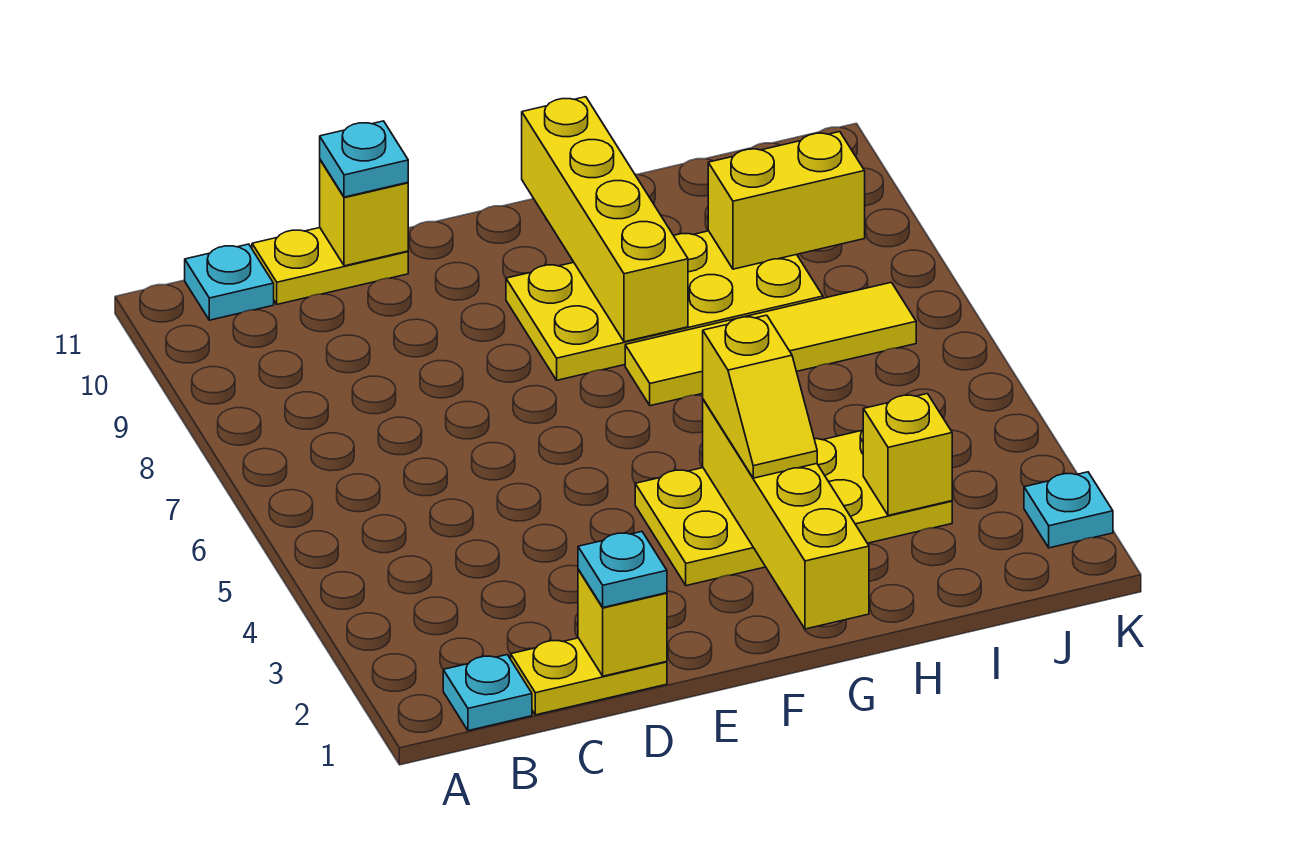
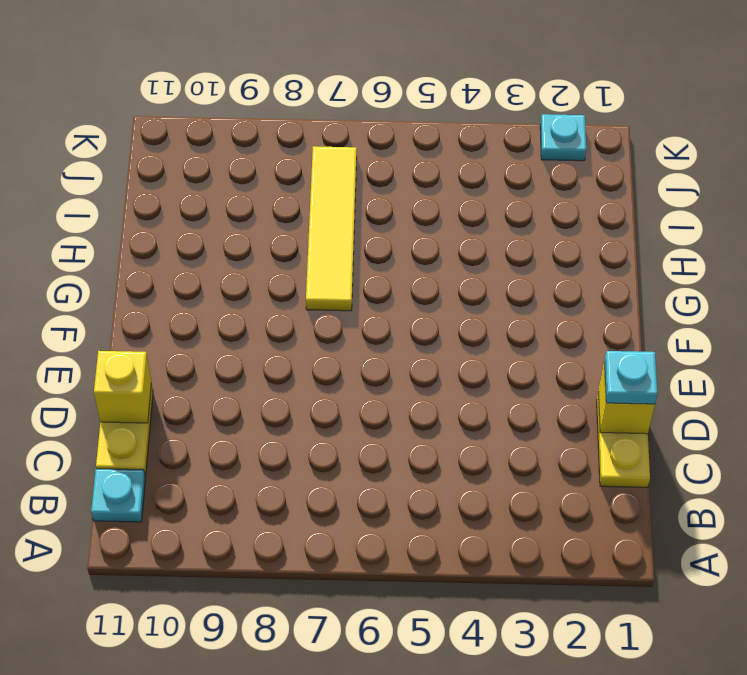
none -> cyan 1x1 plate [443,655,532,731]
none -> yellow 2x4 plate [635,430,952,586]
none -> yellow 2x4 plate [506,231,823,380]

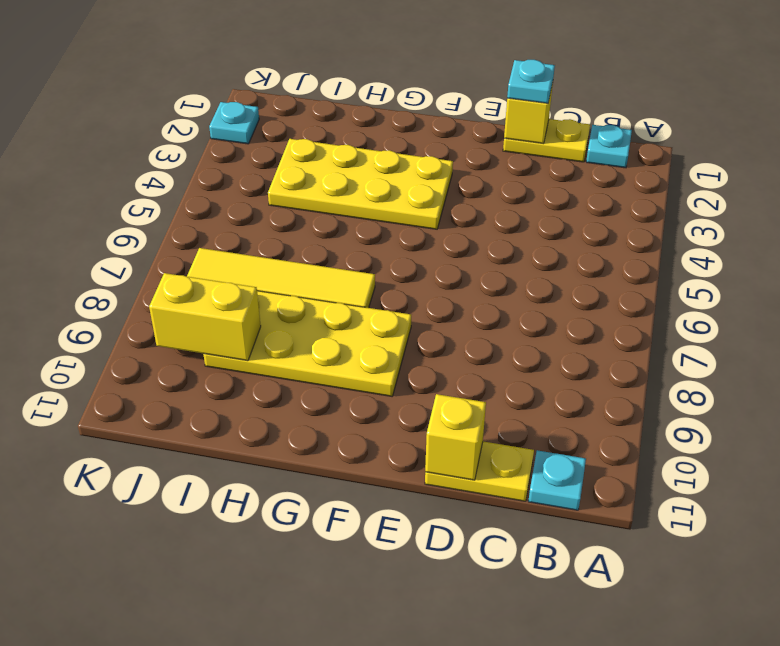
none -> yellow 1x4 brick [703,399,869,629]
none -> yellow 1x4 brick [522,97,688,342]
none -> yellow 1x1 brick [863,394,952,515]

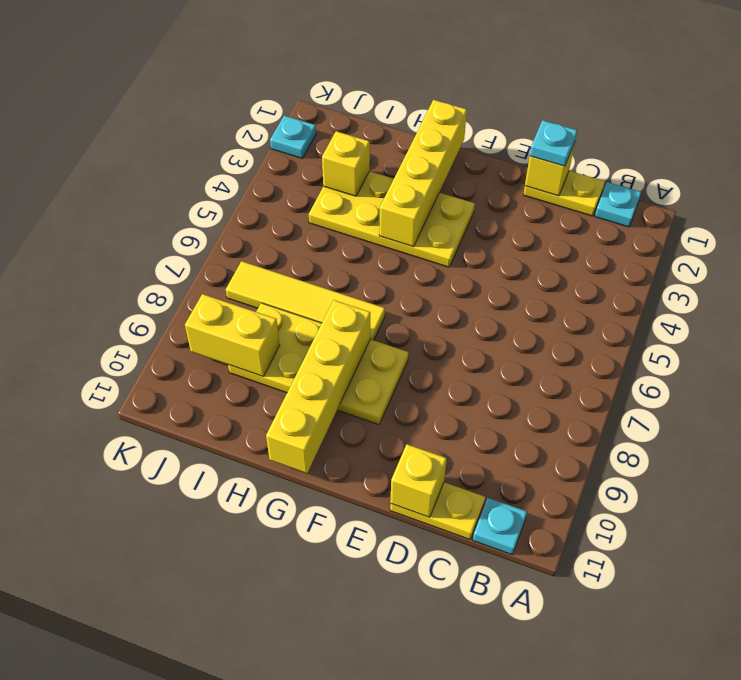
none -> cyan 1x1 plate [320,121,408,197]
none -> yellow 1x2 slope [703,315,817,478]

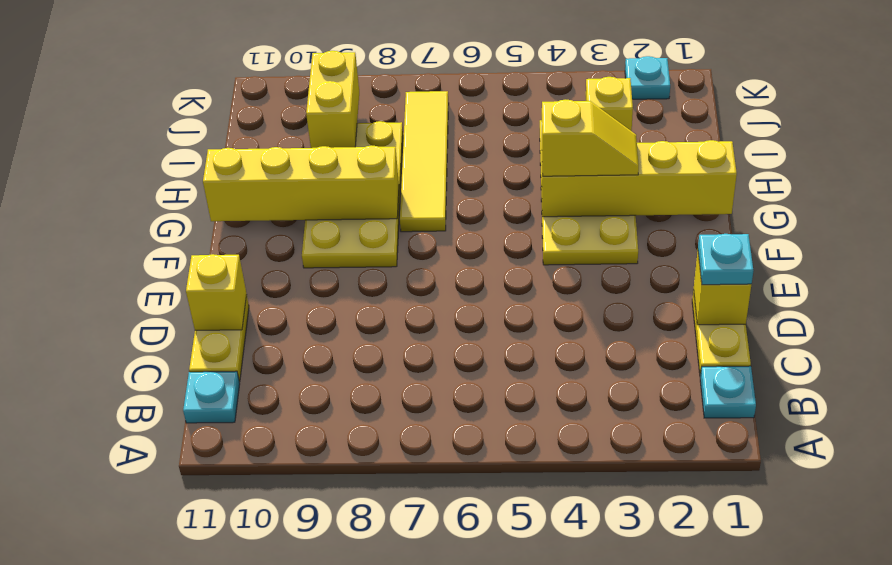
none -> cyan 1x1 plate [320,121,408,197]

